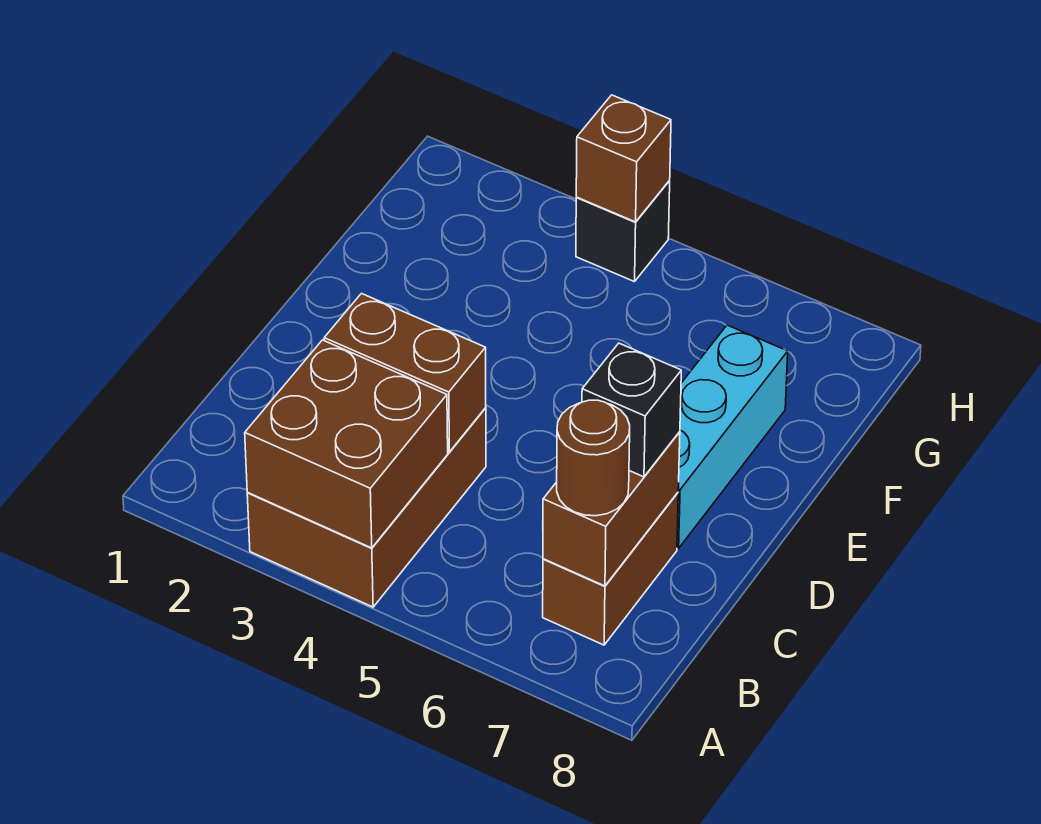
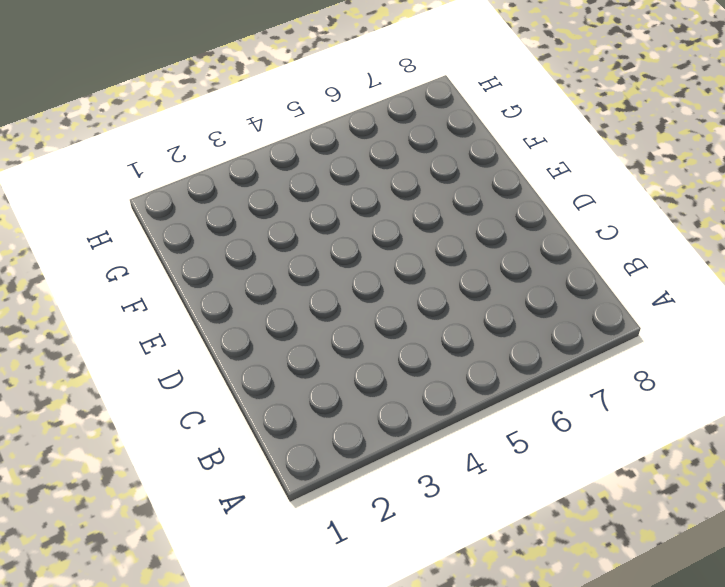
none -> brown 2x3 brick [247,408,486,607]
none -> brown 1x2 brick [543,493,678,645]

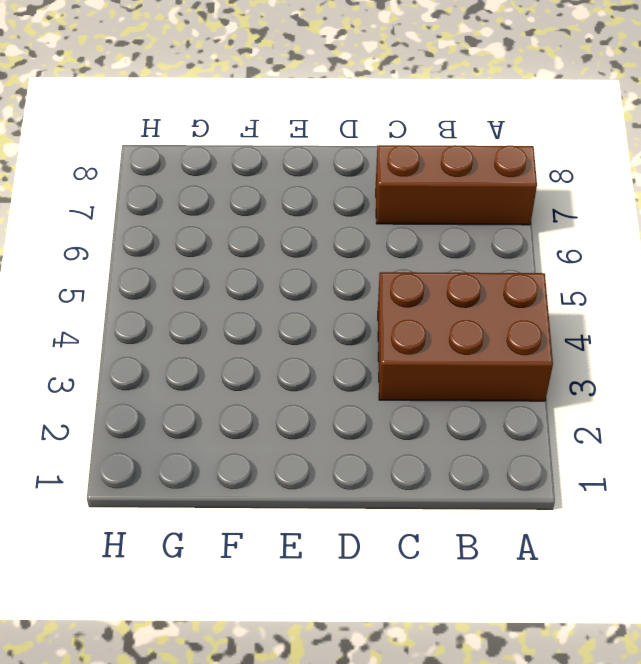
brown 1x3 brick [376,145,537,225] -> brown 1x2 brick [543,493,678,645]
none -> cyan 1x3 brick [677,325,788,548]
none -> black 1x1 brick [576,181,670,282]

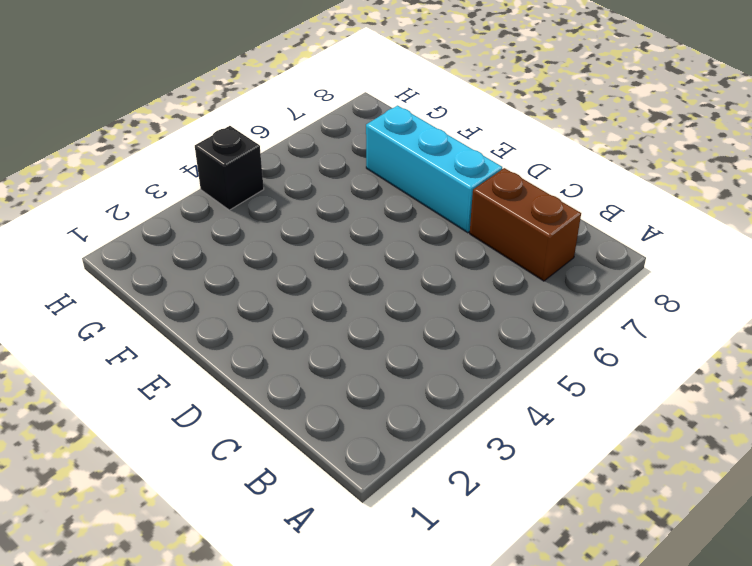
none -> brown 2x3 brick [247,408,486,607]
none -> brown 2x2 brick [245,340,448,548]

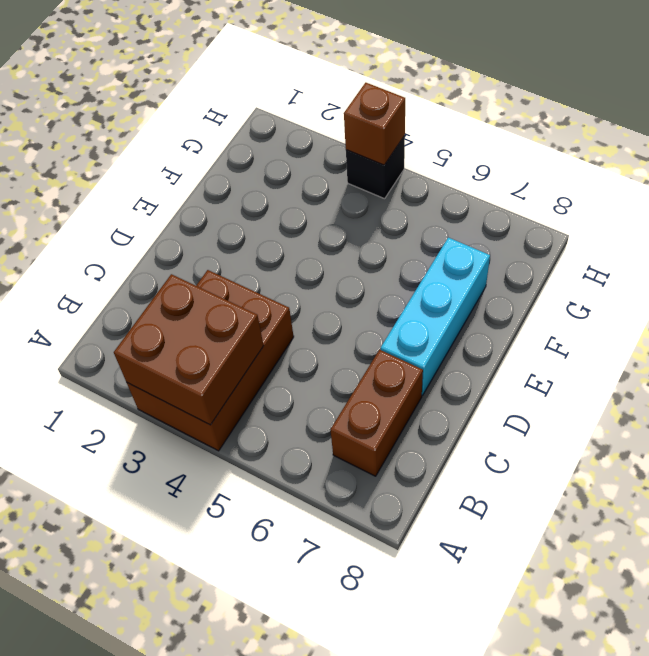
none -> brown 1x2 brick [543,432,680,586]
none -> brown 1x2 brick [324,294,486,452]

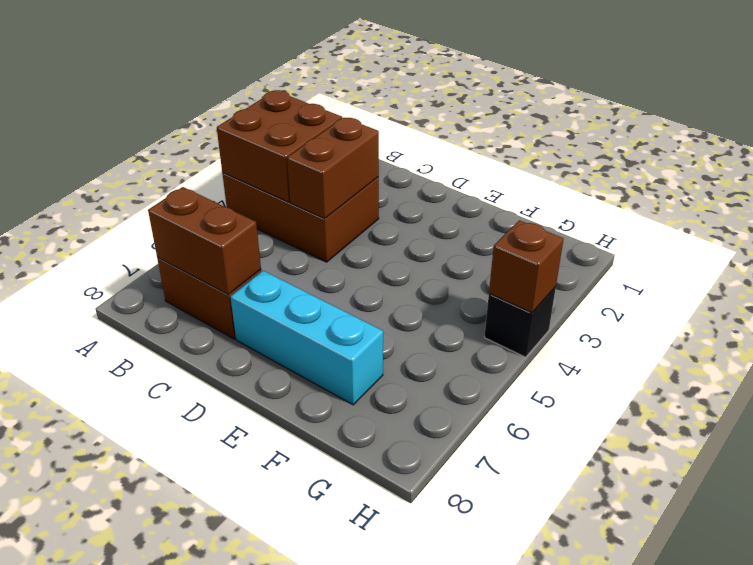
none -> brown 1x1 round brick [557,400,630,516]
none -> black 1x1 brick [582,343,681,477]

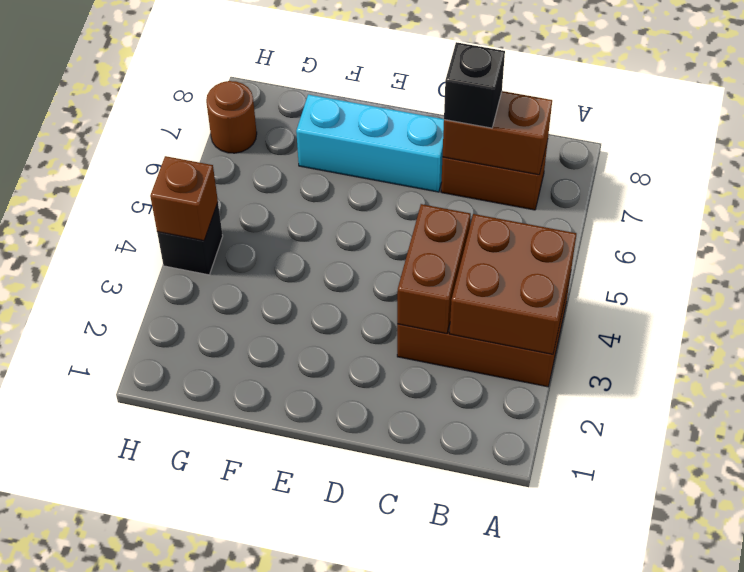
brown 1x1 round brick [206,81,257,153] -> brown 1x1 round brick moved to [557,400,630,516]

